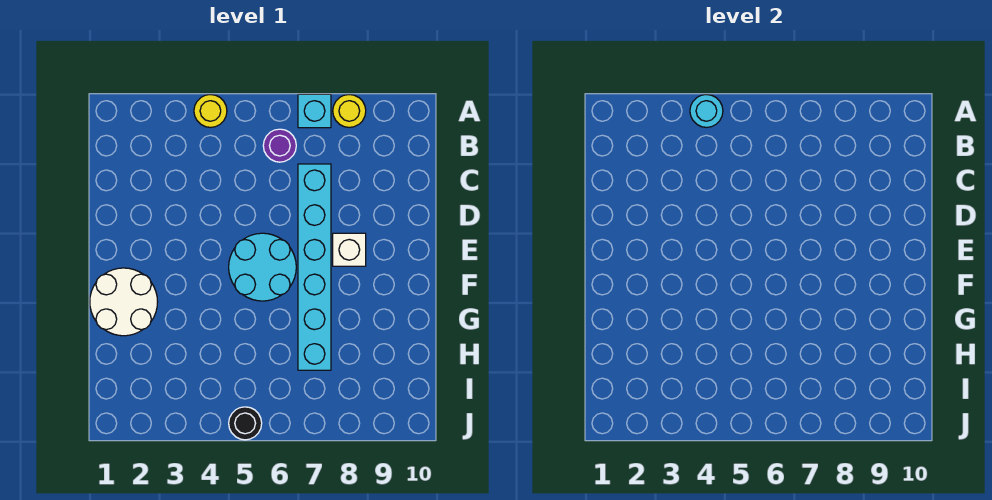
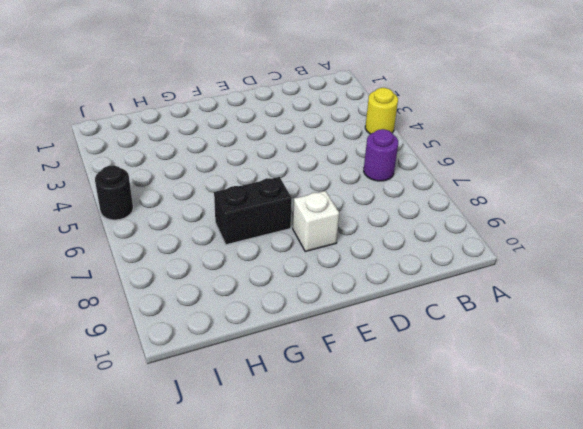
black 1x2 brick [214,177,292,245] -> cyan 1x6 brick [298,164,331,370]
none -> cyan 1x1 brick [298,94,331,128]
none -> yellow 1x1 round brick [333,95,366,127]

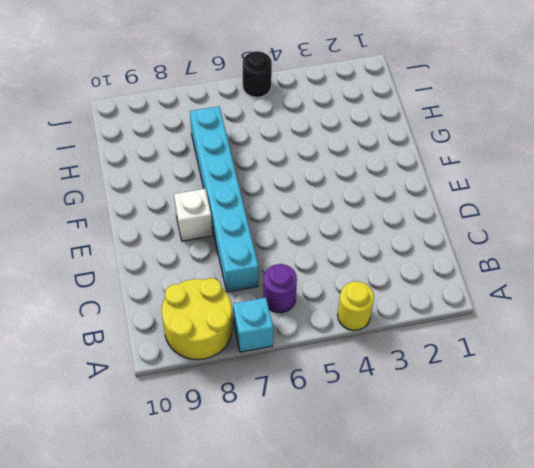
yellow 2x2 round brick [162,278,232,360] -> yellow 1x1 round brick [333,95,366,127]
none -> cyan 2x2 round brick [229,233,296,301]
none -> white 2x2 round brick [90,268,158,336]

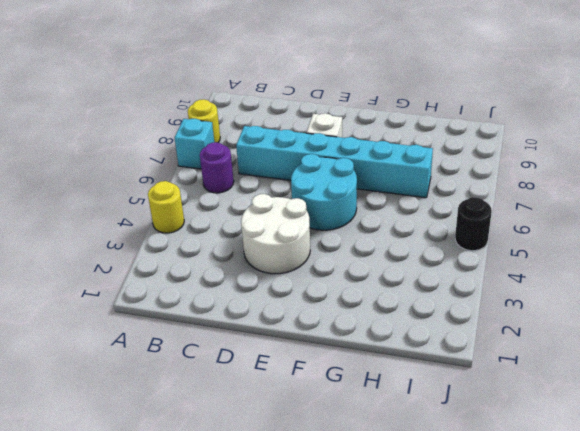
white 2x2 round brick [241,194,310,274] -> white 2x2 round brick moved to [90,268,158,336]
none -> cyan 1x1 round brick [690,95,723,127]

